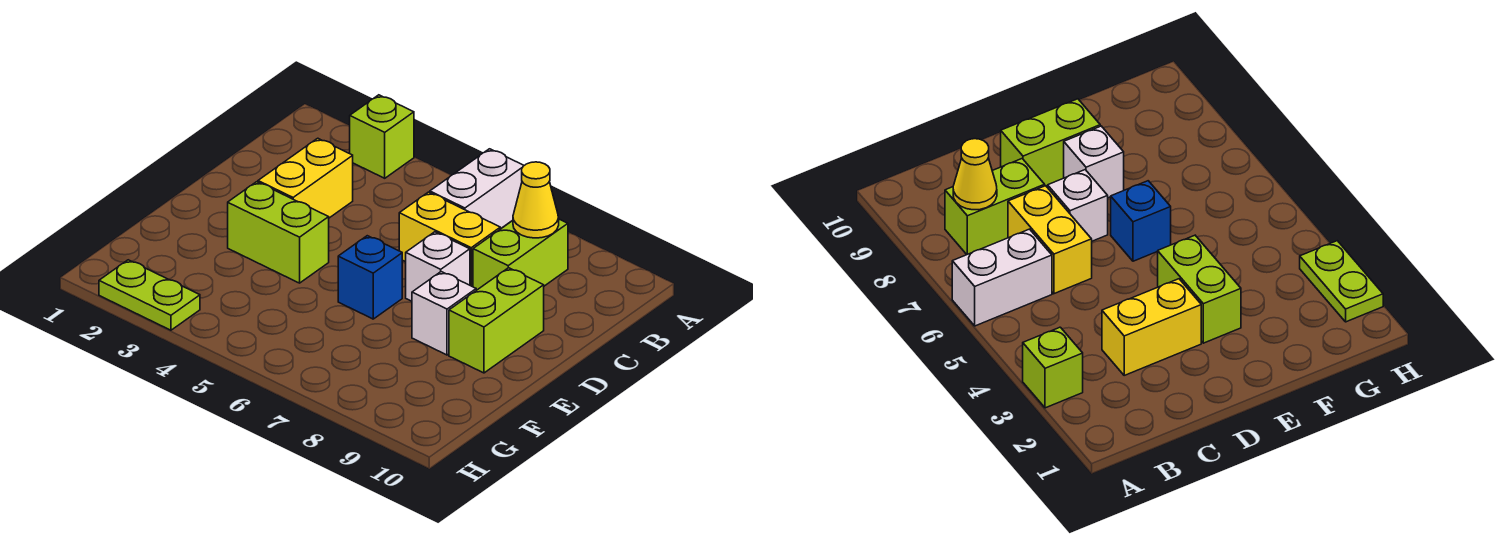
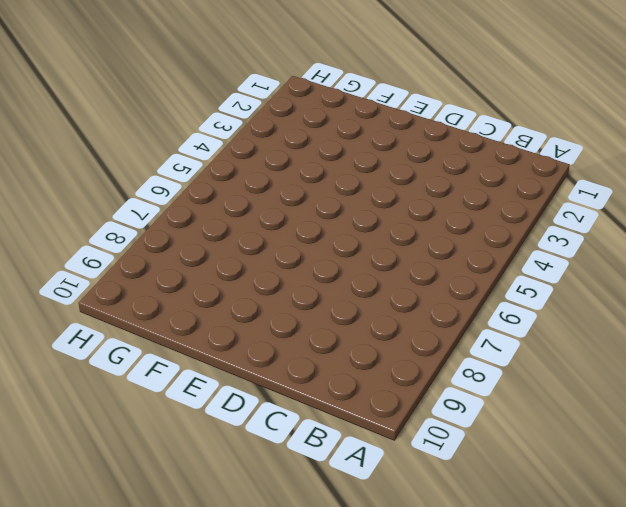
none -> lime 1x1 brick [350,95,414,178]
none -> white 1x2 brick [430,149,524,229]
none -> lime 1x2 brick [473,219,568,290]

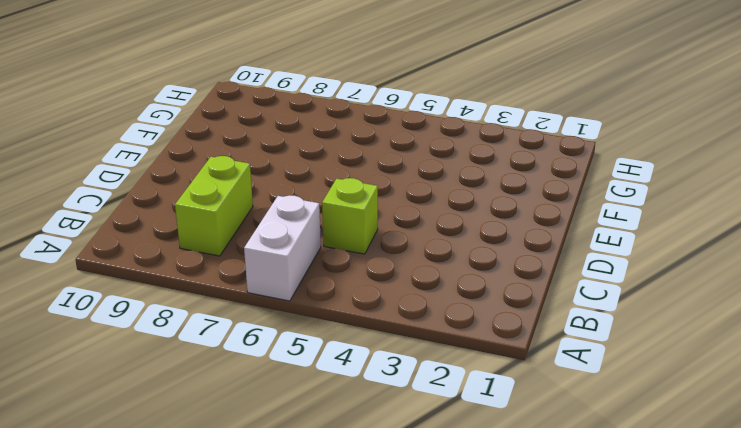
lime 1x1 brick [322,178,378,254] -> lime 1x1 brick moved to [350,95,414,178]
none -> yellow 1x2 brick [258,138,353,218]
none -> yellow 1x2 brick [399,192,500,287]
none -> white 1x1 brick [406,232,470,301]

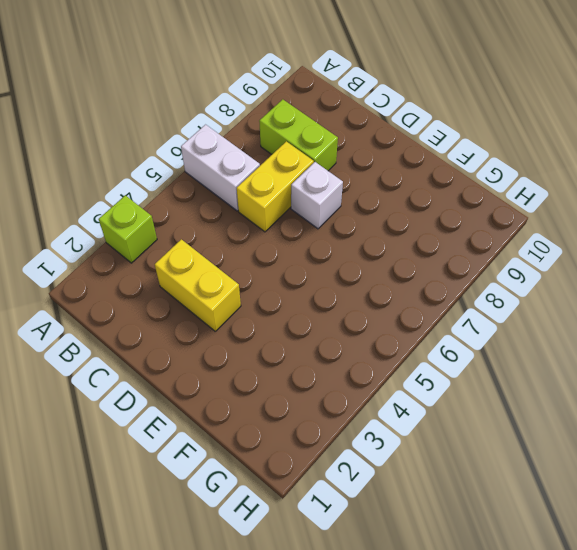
none -> lime 1x2 brick [449,268,544,373]
none -> lime 1x2 brick [228,182,329,283]
none -> blue 1x1 brick [338,236,402,319]

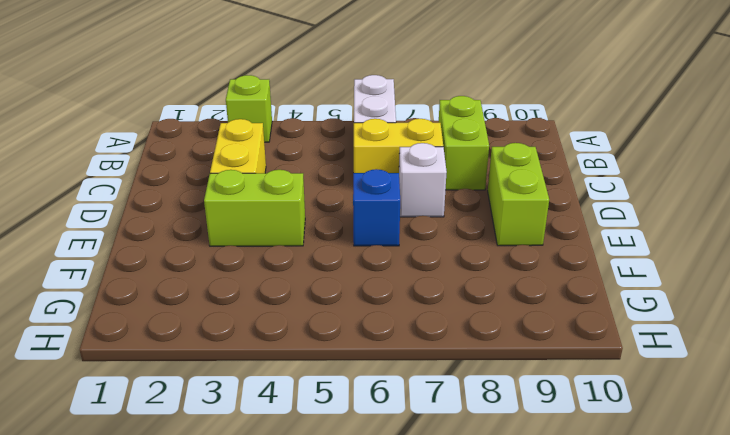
none -> white 1x1 brick [412,272,476,355]
none -> lime 1x2 plate [99,260,200,330]
none -> yellow 1x1 cone [513,162,559,238]

